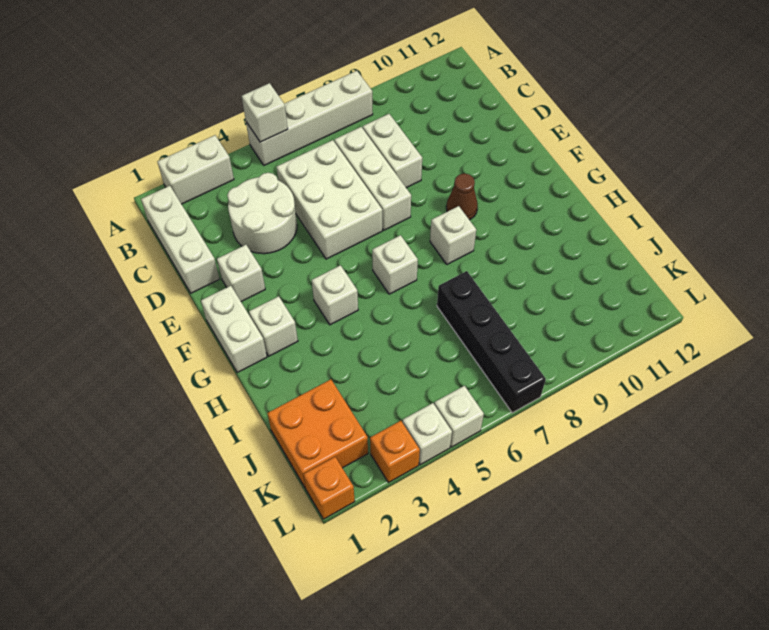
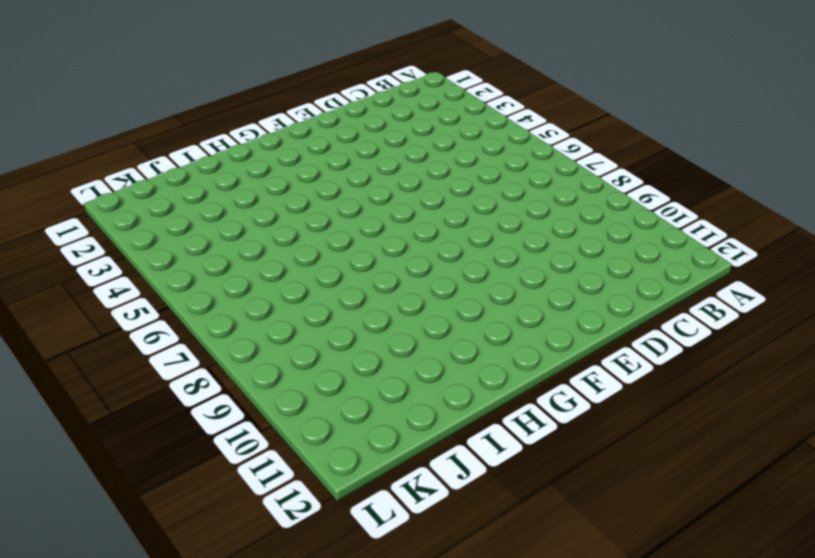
none -> white 1x2 brick [157,135,234,204]
none -> white 1x4 brick [246,71,373,165]
none -> white 1x3 brick [141,186,220,293]

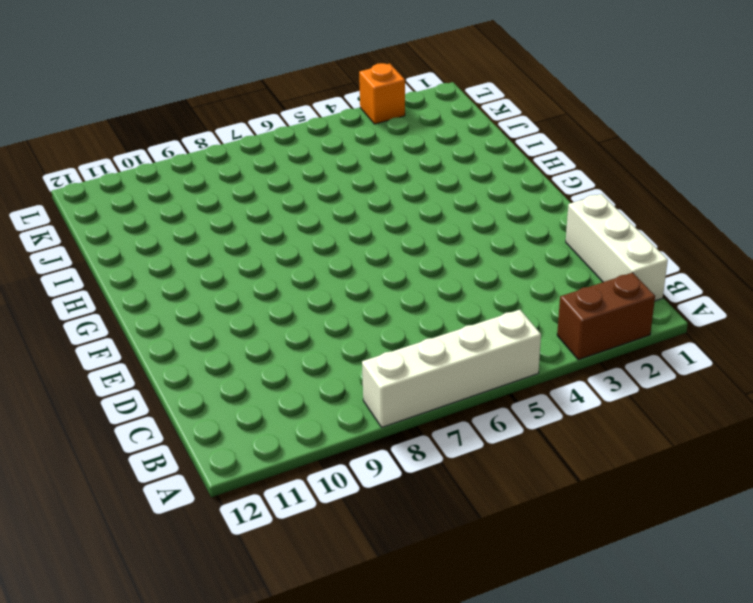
brown 1x2 brick [557,273,655,360] -> white 1x2 brick [157,135,234,204]
none -> white 2x2 round brick [227,173,297,254]
none -> white 2x3 brick [277,140,382,259]
none -> white 1x3 brick [334,127,411,230]

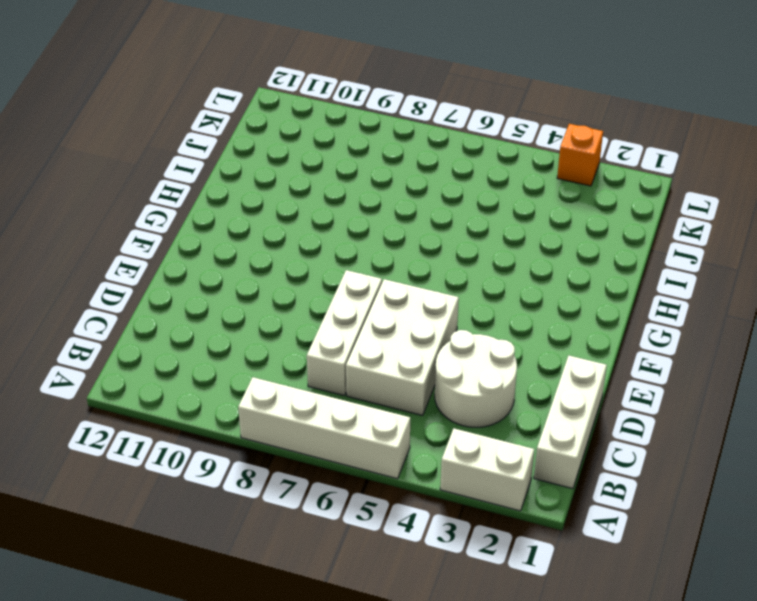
none -> white 1x2 brick [363,114,422,188]
none -> white 1x1 brick [217,245,265,302]
none -> white 1x2 brick [201,286,267,373]

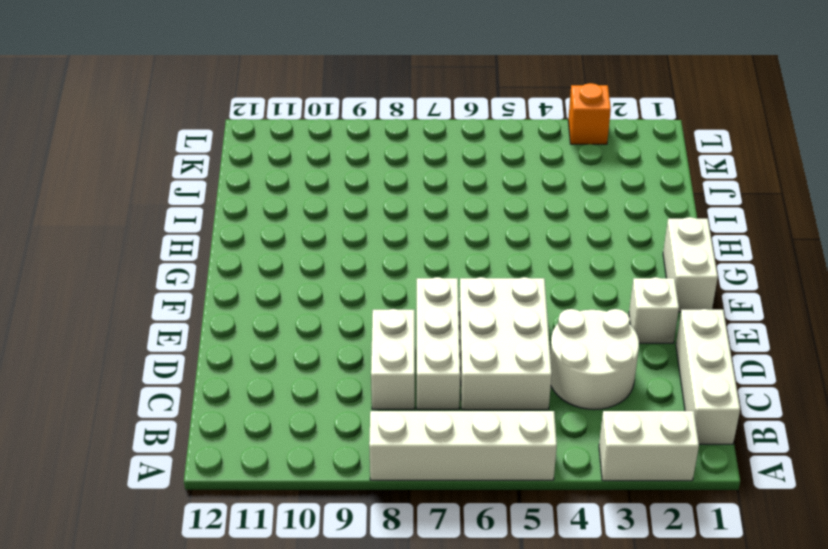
none -> brown 1x1 cone [446,173,478,220]
none -> white 1x1 brick [249,296,298,356]
none -> white 1x1 brick [312,265,358,325]

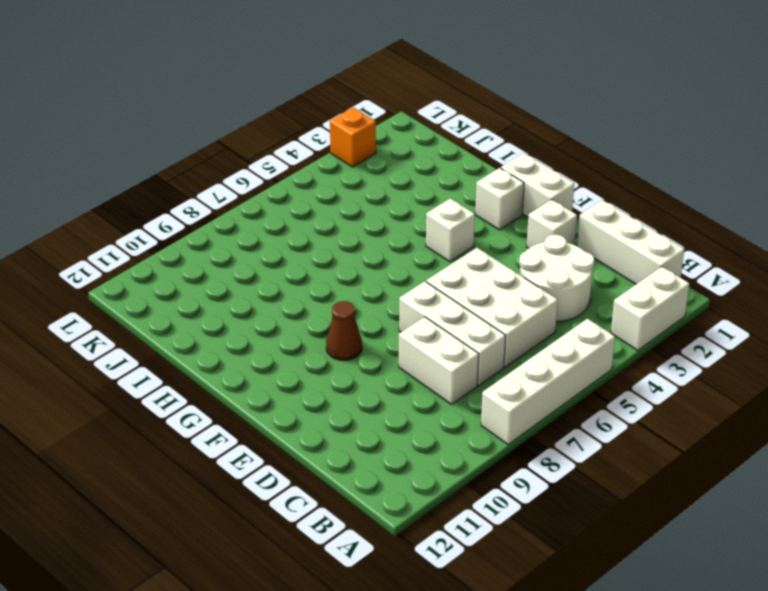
none -> white 1x1 brick [372,235,418,294]
none -> white 1x1 brick [430,206,476,264]
none -> black 1x4 brick [437,271,546,413]

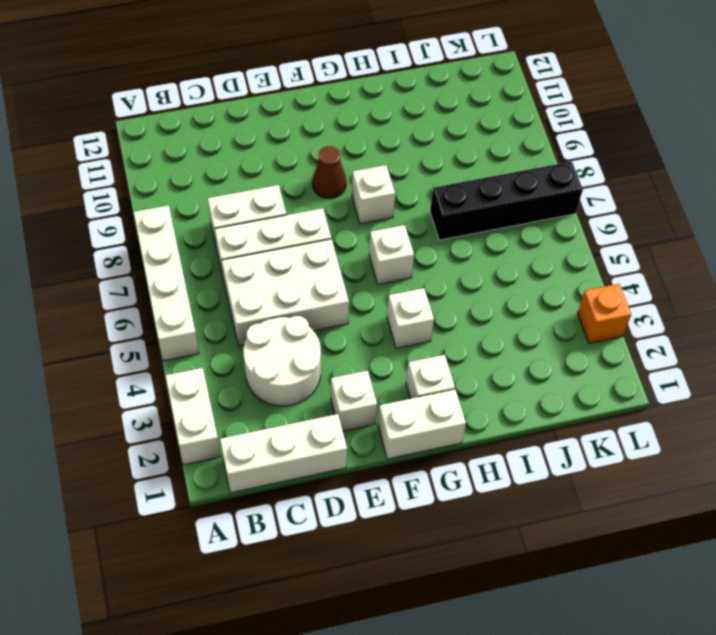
none -> orange 2x2 brick [267,380,368,488]
none -> orange 1x1 brick [303,457,355,519]
none -> white 1x1 brick [402,403,452,465]

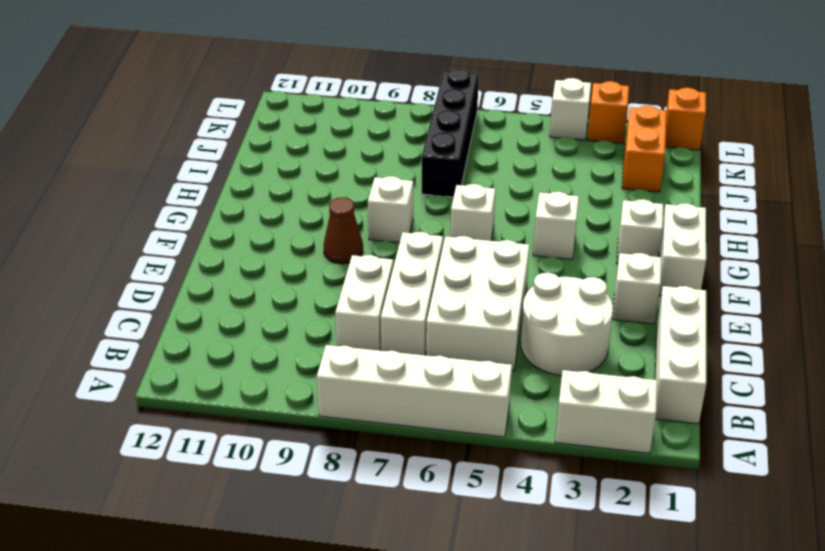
orange 1x2 brick [622,106,667,192] -> orange 2x2 brick [267,380,368,488]
none -> white 1x1 brick [434,386,484,447]
none -> white 1x1 brick [242,83,288,142]

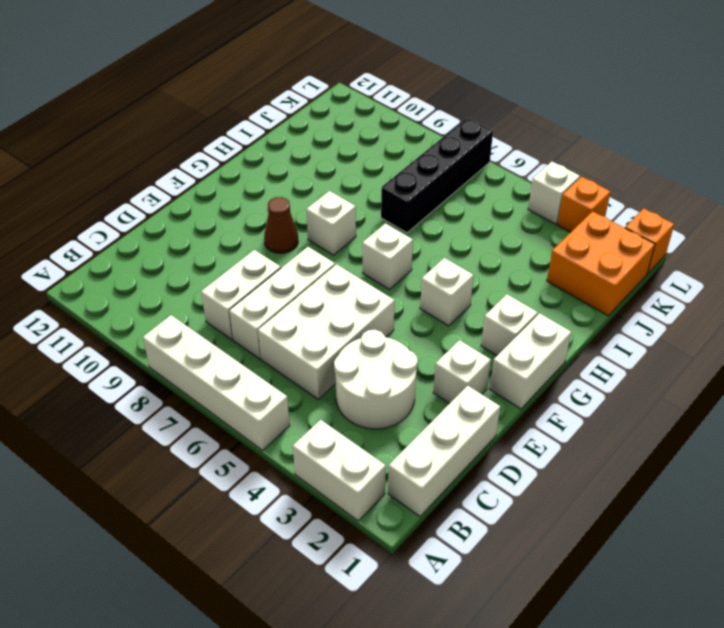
none -> white 1x1 brick [434,386,484,447]
none -> white 1x1 brick [242,83,288,142]

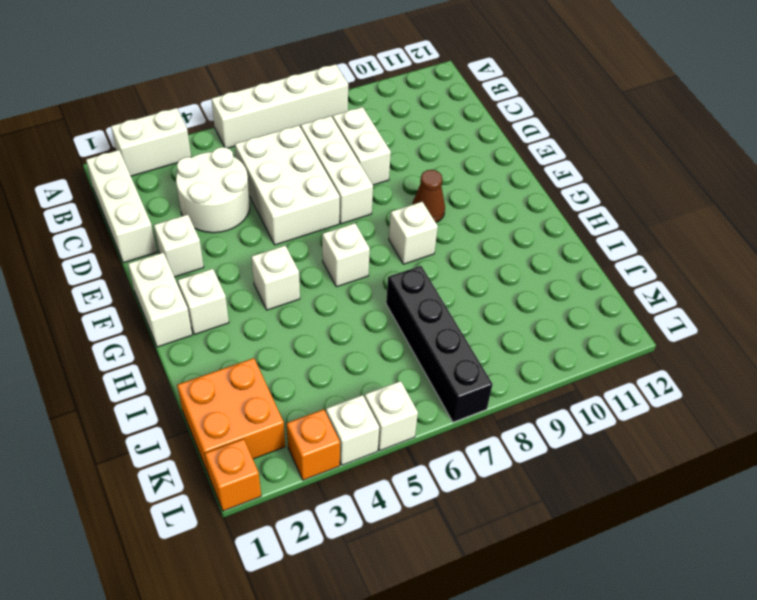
none -> white 1x1 brick [242,83,288,142]

